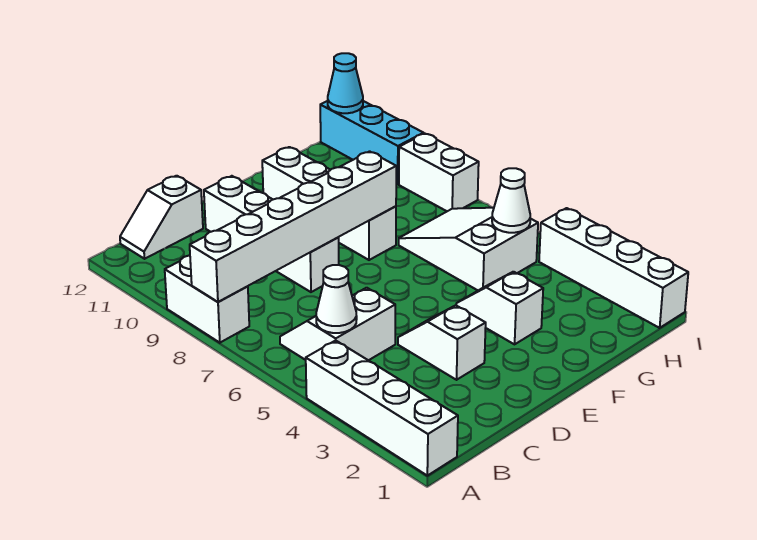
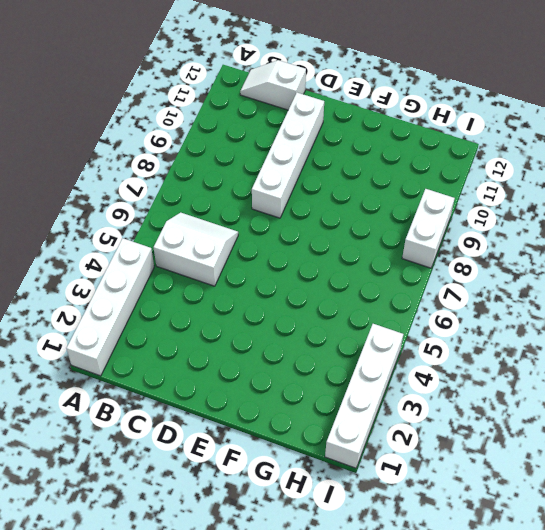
none -> white 1x2 brick [165,255,249,343]
none -> white 1x2 slope [398,305,486,380]
none -> white 1x2 slope [456,272,543,344]

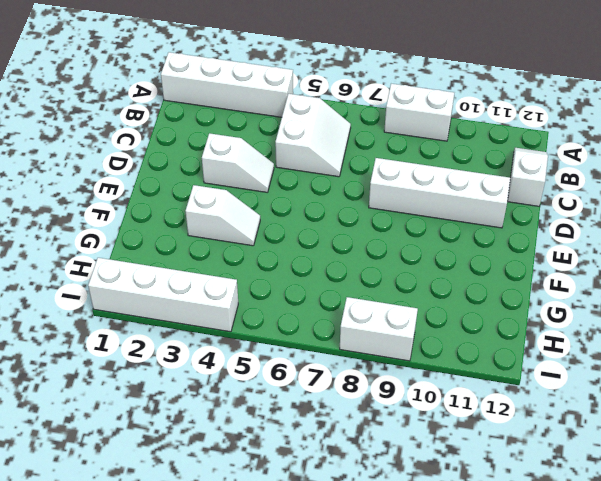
none -> white 1x4 brick [262,147,396,260]
none -> white 2x3 slope [399,208,538,290]
none -> cyan 1x3 brick [320,101,424,184]

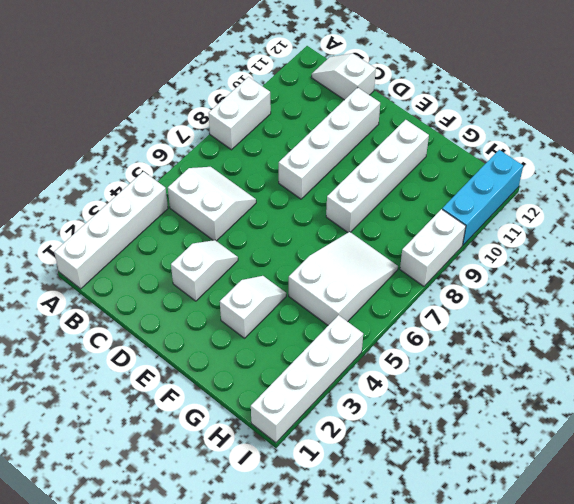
none -> white 1x6 brick [190,151,396,302]
none -> white 1x1 cone [316,265,357,333]
none -> white 1x1 cone [492,168,530,233]

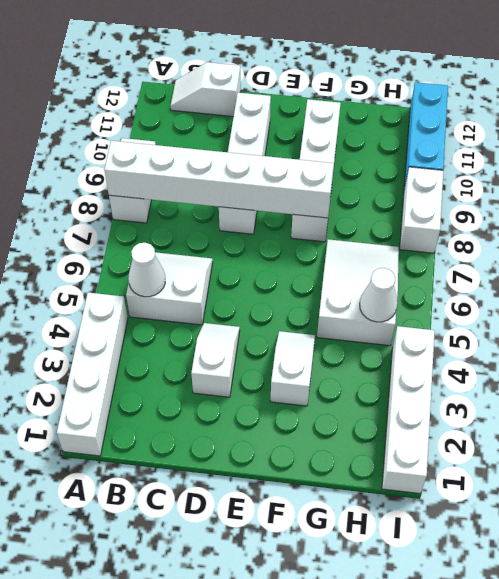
none -> cyan 1x1 cone [328,53,363,113]

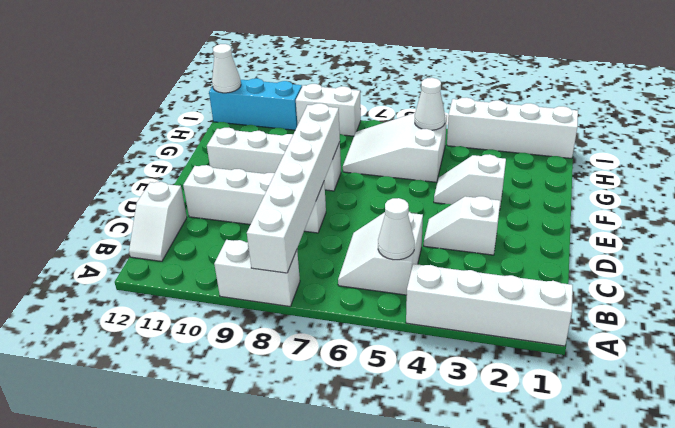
white 1x1 cone [212,44,241,93] -> cyan 1x1 cone [328,53,363,113]

